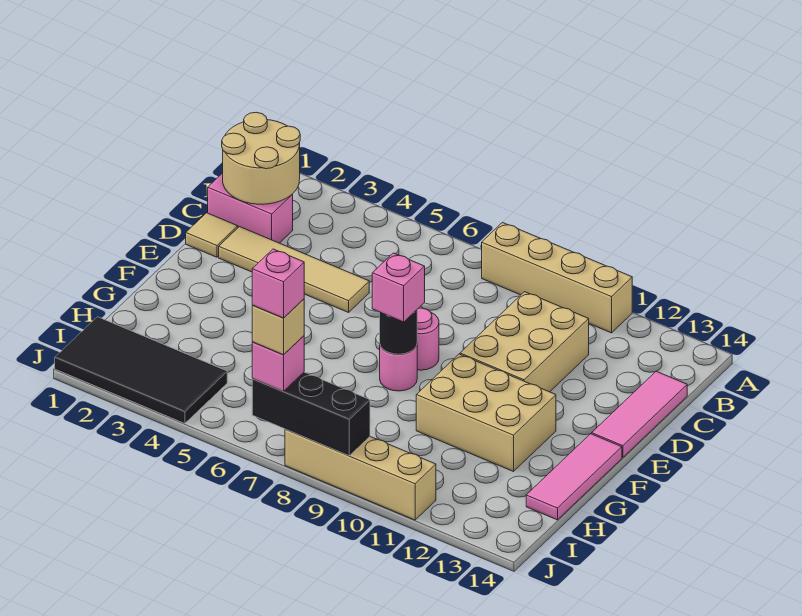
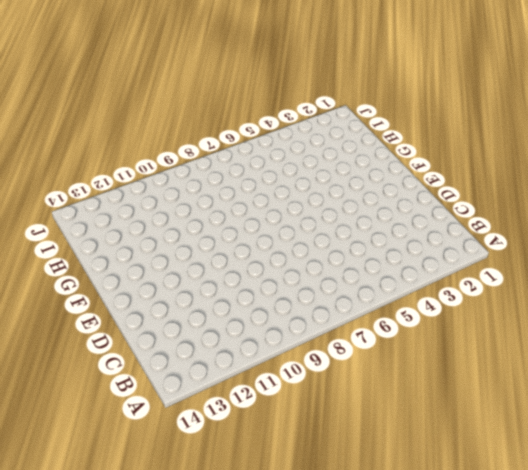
none -> tan 1x4 brick [482,223,632,333]
none -> pink 1x2 brick [208,173,293,243]
none -> tan 2x3 brick [460,292,589,392]

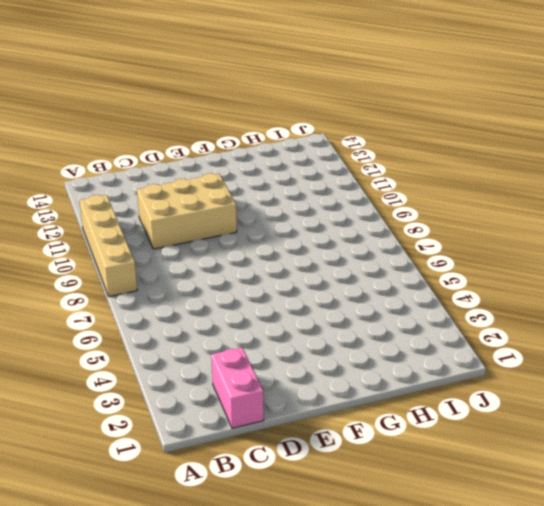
none -> pink 1x3 tile [592,371,687,457]
none -> tan 1x1 tile [186,213,238,257]
none -> tan 1x4 tile [219,227,369,312]

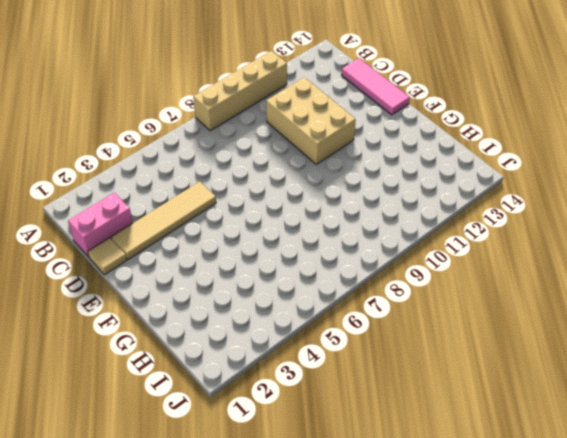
none -> pink 1x1 round brick [417,308,439,370]
none -> pink 1x1 round brick [380,346,417,391]
none -> tan 2x3 brick [416,354,556,471]

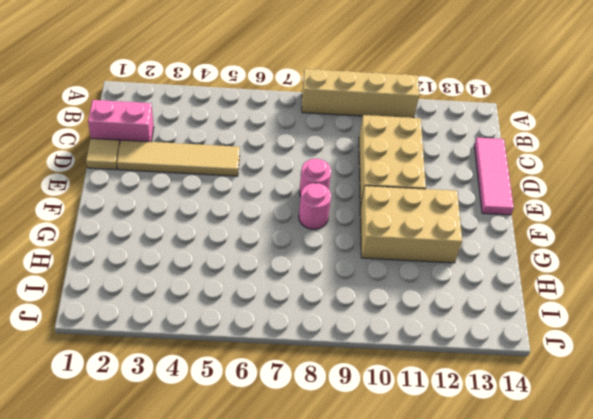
none -> pink 1x3 tile [526,434,622,520]
none -> black 2x4 tile [55,317,227,424]
none -> tan 1x4 brick [285,429,436,520]

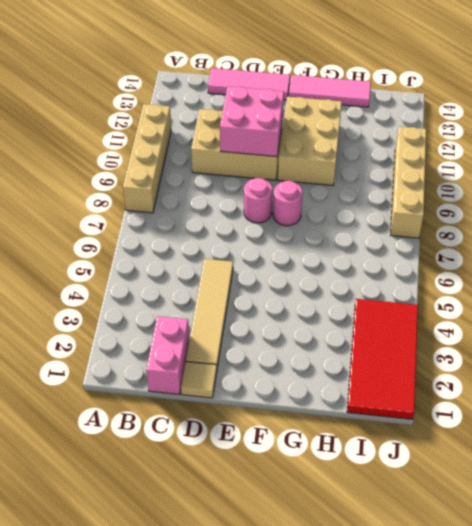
pink 2x2 brick [220,86,284,157] -> none
red 2x4 tile [347,299,418,419] -> black 2x4 tile [55,317,227,424]
none -> tan 2x2 round brick [222,112,300,204]
none -> black 1x1 round brick [380,310,417,354]
none -> black 1x3 brick [252,372,370,456]

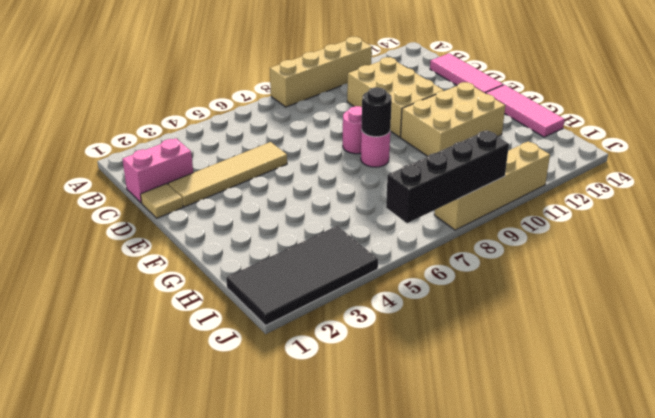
black 1x4 brick [386,130,509,223] -> black 1x3 brick [252,372,370,456]
none -> tan 2x2 round brick [222,112,300,204]
none -> pink 1x1 brick [372,253,425,322]
none -> pink 1x1 brick [252,336,304,391]

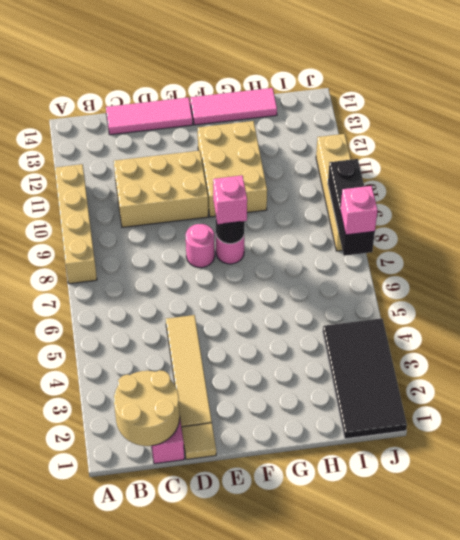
none -> tan 1x1 brick [252,299,304,355]
none -> pink 1x1 brick [252,249,304,318]

